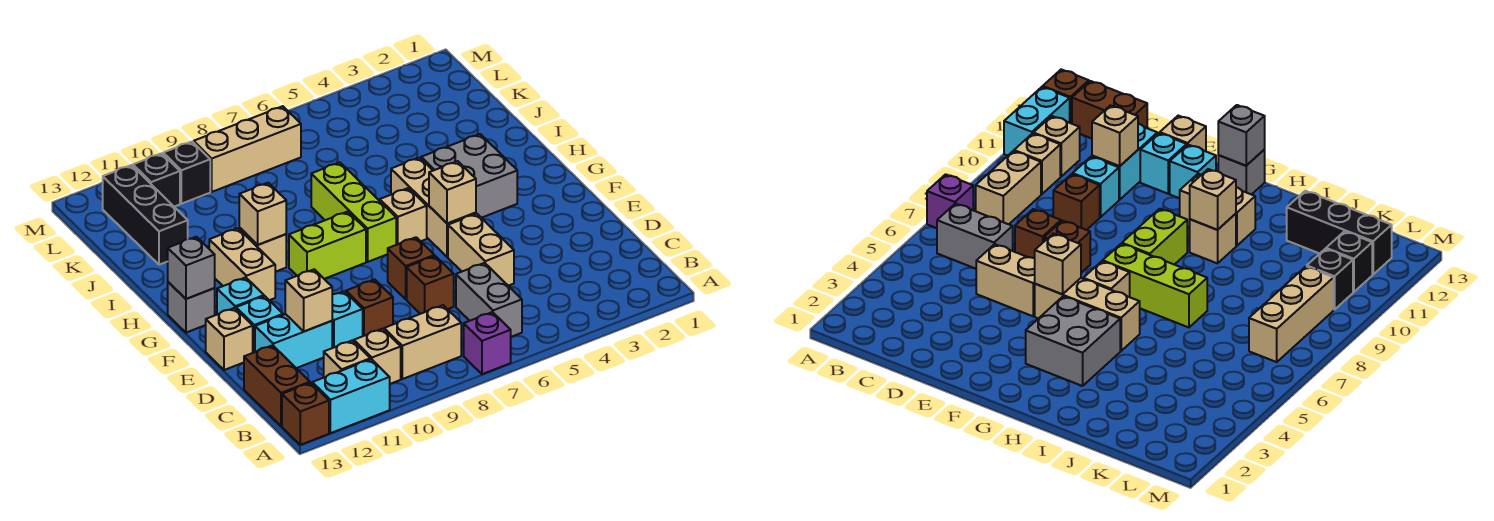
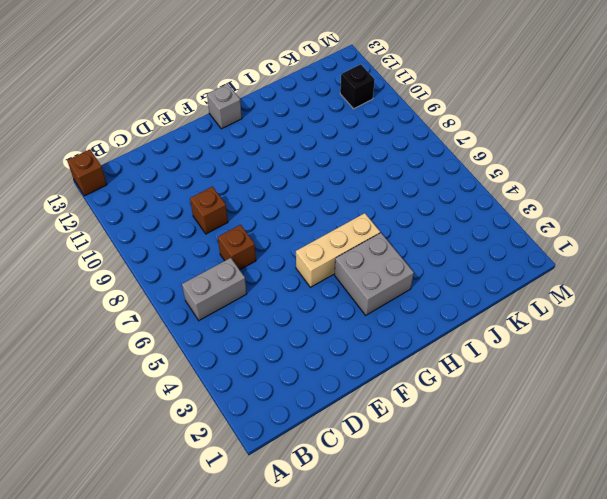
none -> purple 1x1 brick [464,312,511,374]
none -> cyan 1x2 brick [312,359,390,433]
none -> tan 1x2 brick [384,305,461,379]
none -> tan 1x1 brick [354,329,401,384]

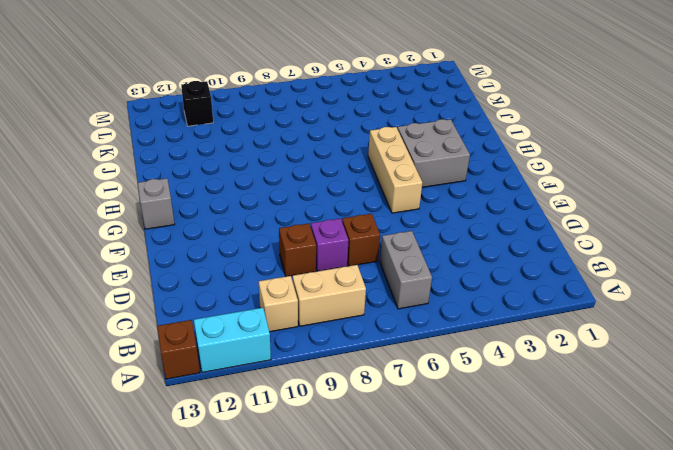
purple 1x1 brick [311,218,349,271] -> purple 1x1 brick moved to [464,312,511,374]
none -> tan 1x1 brick [324,341,371,377]
none -> brown 1x2 brick [244,345,310,426]
none -> tan 1x2 brick [448,214,514,286]
none -> cyan 1x1 brick [332,291,363,348]

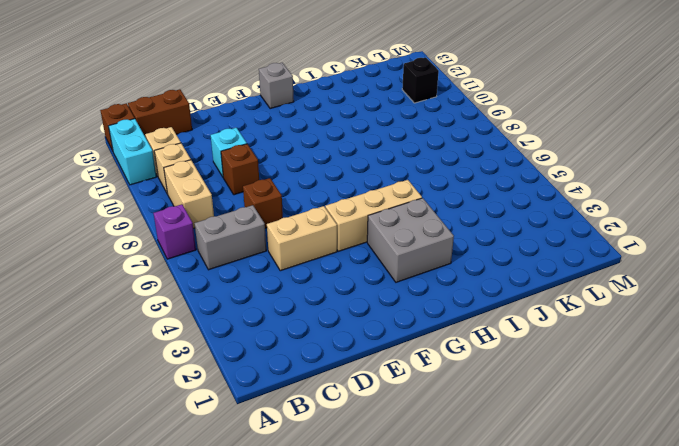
none -> cyan 1x2 brick [255,314,332,368]
none -> brown 1x1 brick [388,237,434,299]
none -> cyan 1x1 brick [236,296,283,353]
none -> tan 1x1 brick [206,308,253,370]

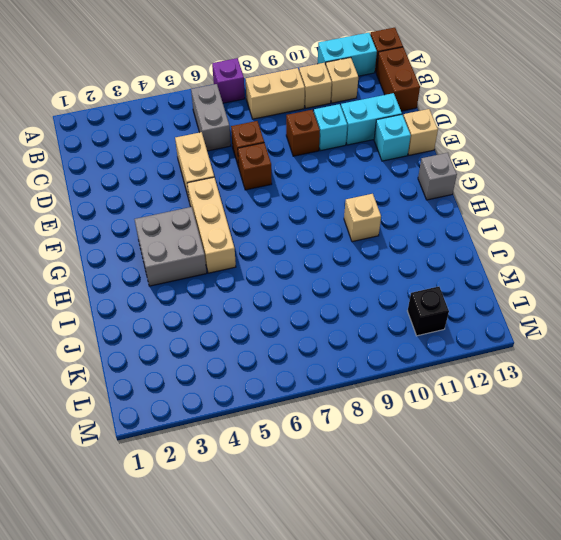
none -> cyan 1x1 brick [217,277,264,314]
none -> tan 1x1 brick [380,188,427,245]
none -> lime 1x3 brick [311,162,396,262]
none -> lime 1x2 brick [289,212,366,279]

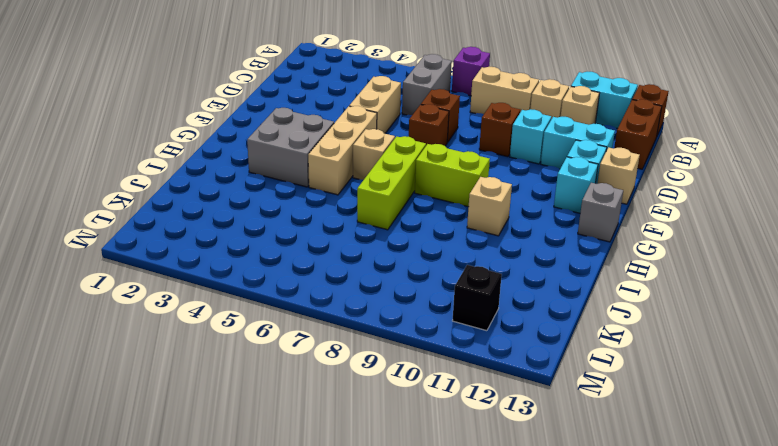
none -> tan 1x2 brick [209,228,275,300]
none -> black 1x3 brick [103,165,188,265]
none -> tan 1x3 brick [194,106,301,192]
none -> black 1x1 brick [163,142,210,204]

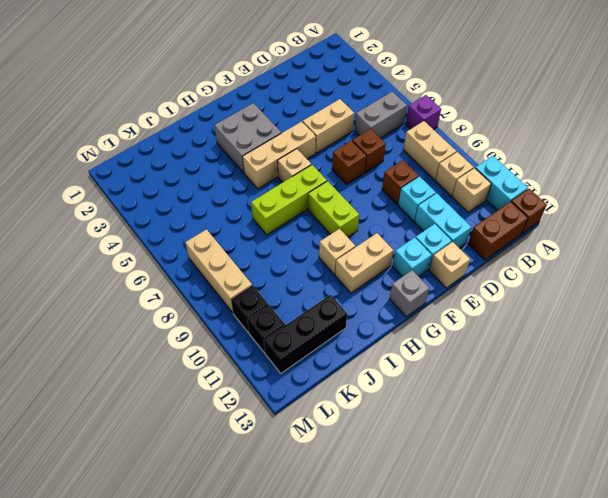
none -> tan 1x1 brick [285,269,332,331]
none -> tan 1x1 brick [429,161,476,224]
none -> grey 1x1 brick [168,237,215,299]
none -> tan 1x1 brick [239,183,286,245]

